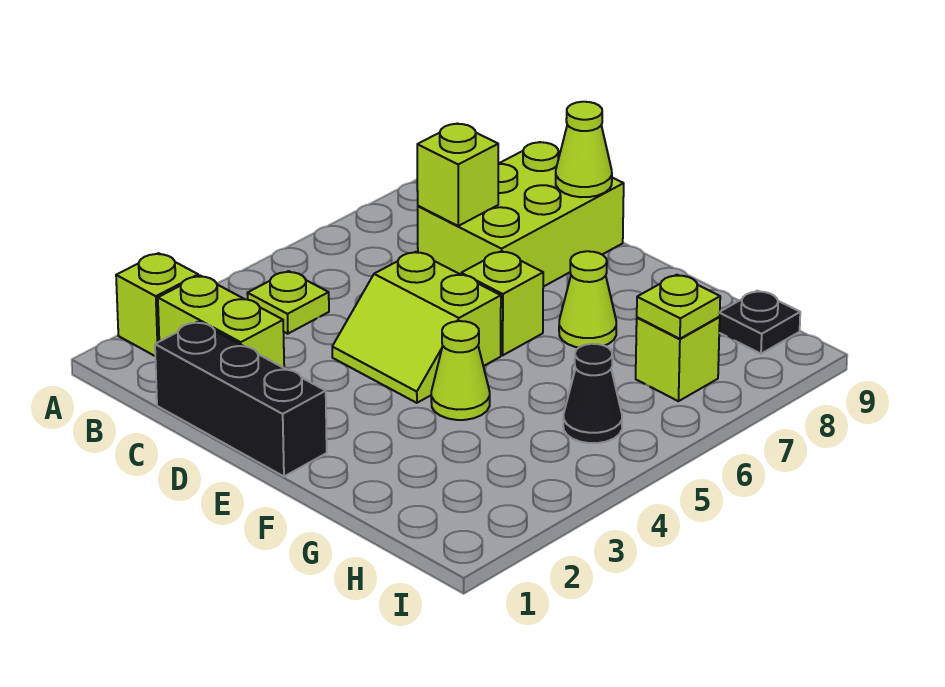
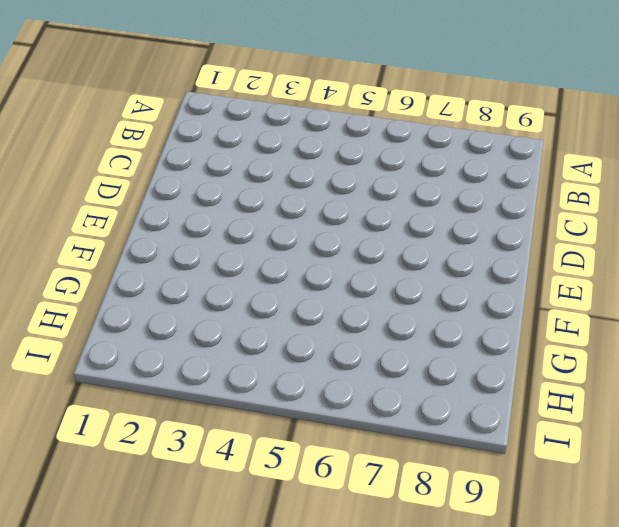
none -> lime 1x1 brick [116,253,198,356]
none -> lime 1x2 brick [158,276,284,368]
none -> lime 1x1 plate [247,271,329,334]

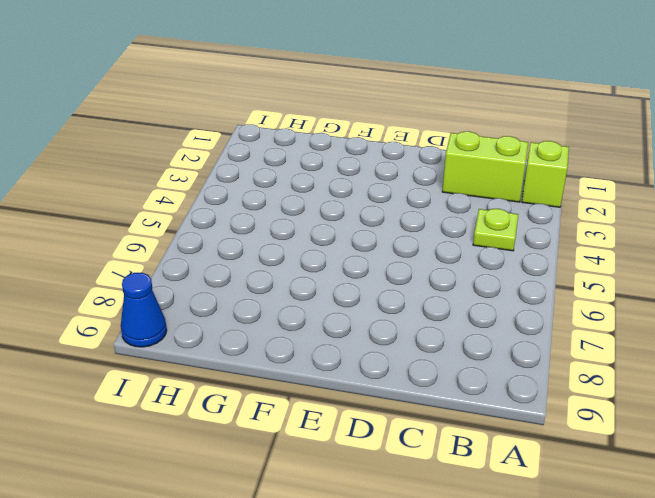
blue 1x1 cone [121,273,167,347] -> none
none -> black 1x3 brick [155,322,327,476]
none -> lime 2x3 brick [418,142,624,287]
none -> lime 2x2 slope [332,252,501,403]

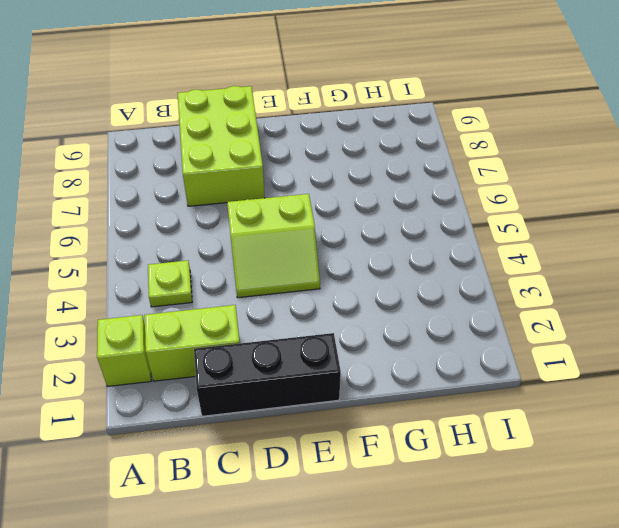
none -> lime 1x1 brick [461,251,543,355]
none -> lime 1x1 cone [431,321,490,420]
none -> lime 1x1 cone [559,251,616,348]

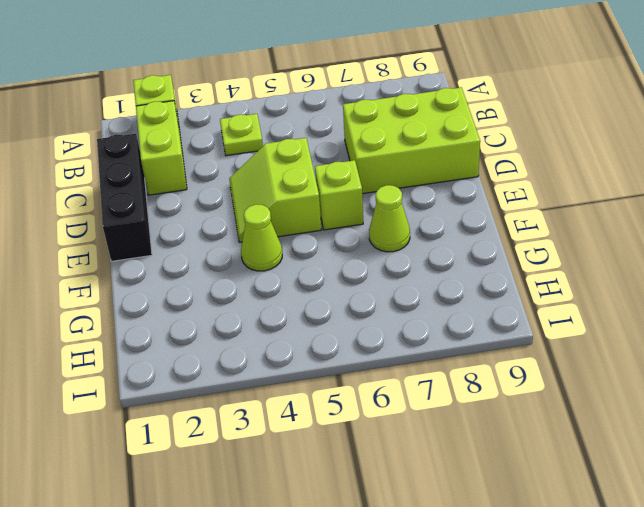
none -> black 1x1 cone [563,344,622,443]
none -> lime 1x1 brick [636,317,720,401]
none -> black 1x1 plate [719,291,800,354]

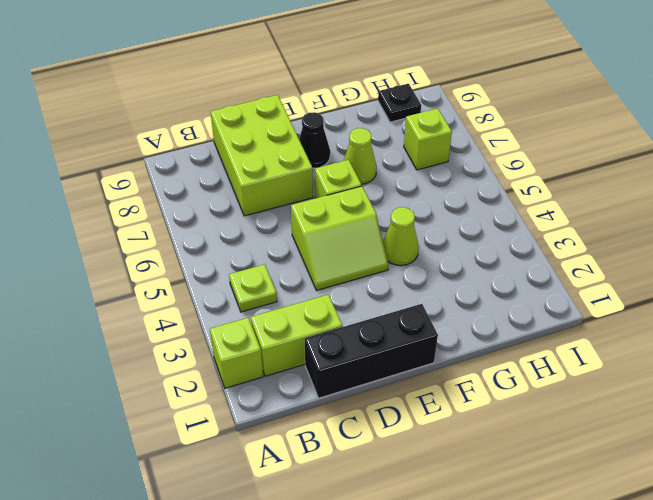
black 1x1 cone [299,112,330,168] -> black 1x1 cone moved to [563,344,622,443]
none -> lime 1x1 brick [417,124,498,226]
none -> lime 1x1 cone [556,102,612,197]
none -> lime 1x1 plate [637,275,720,339]

